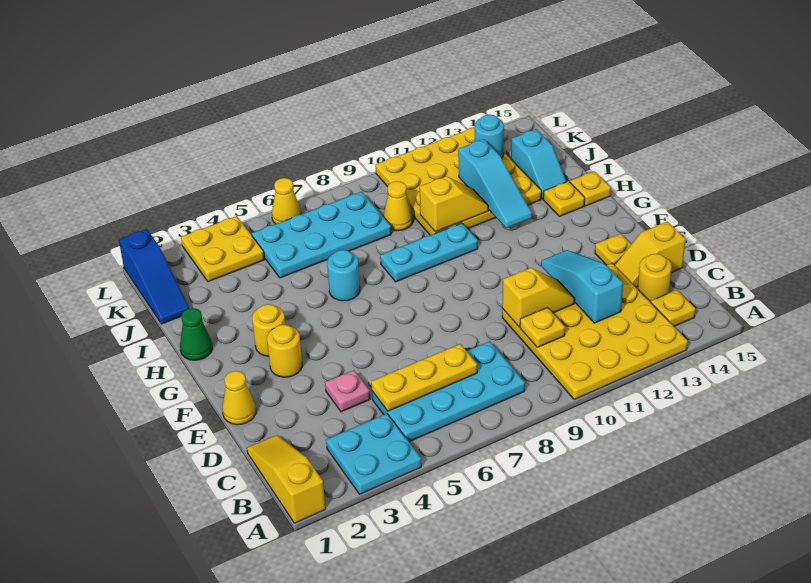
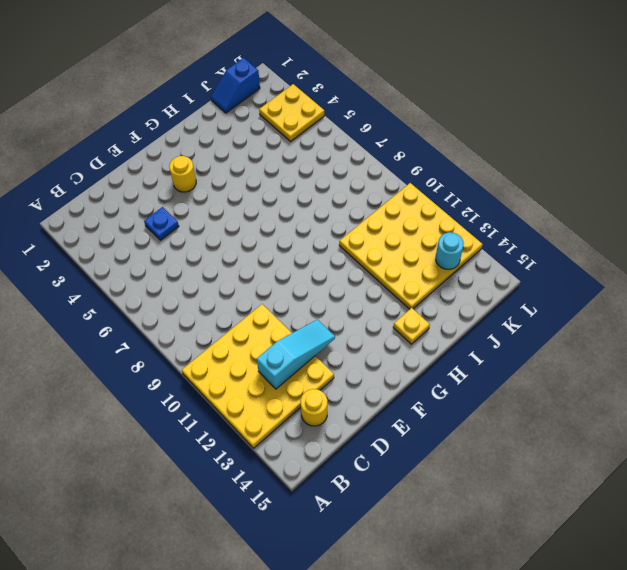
blue 1x1 plate [144,207,179,240] -> pink 1x1 plate [325,370,370,412]
blue 1x2 slope [211,58,260,113] -> blue 1x3 slope [119,229,189,324]
none -> yellow 1x3 slope [247,435,326,523]
none -> cyan 2x2 plate [326,414,421,494]
none -> cyan 2x4 plate [372,341,525,442]
none -> yellow 1x1 plate [651,290,695,326]

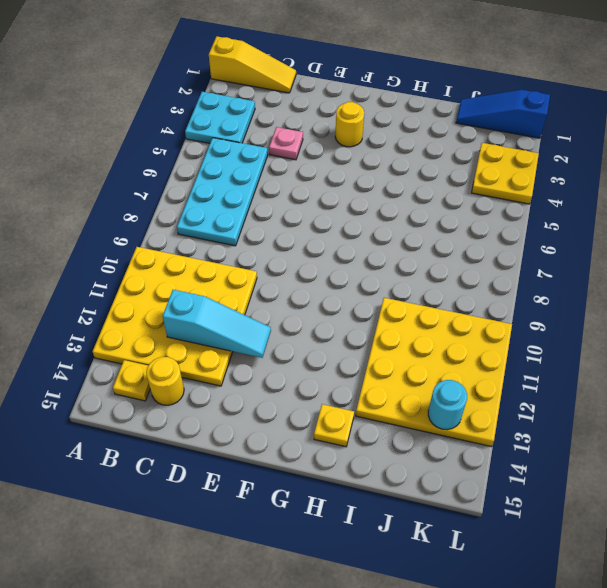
none -> yellow 1x2 slope [615,222,686,287]
none -> yellow 1x1 cone [222,371,256,425]
none -> yellow 1x1 plate [595,234,631,265]
none -> yellow 1x1 round brick [252,304,285,356]

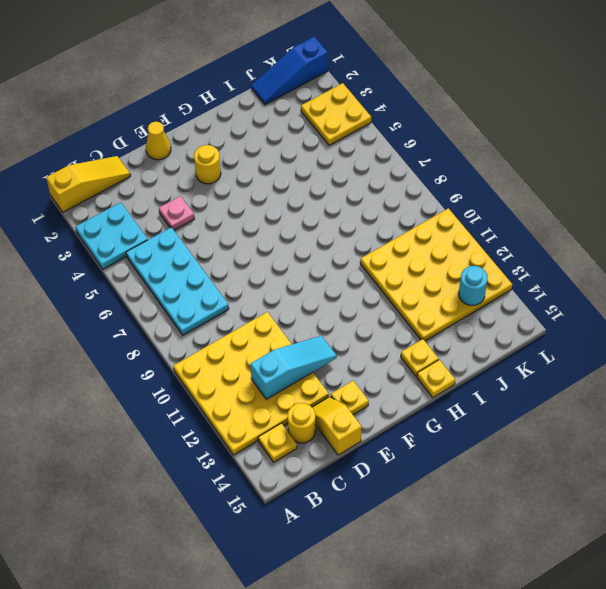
none -> yellow 1x1 round brick [252,304,285,356]
none -> green 1x1 cone [180,308,212,360]
none -> cyan 1x1 round brick [327,250,360,301]
none -> cyan 1x3 plate [380,223,478,282]

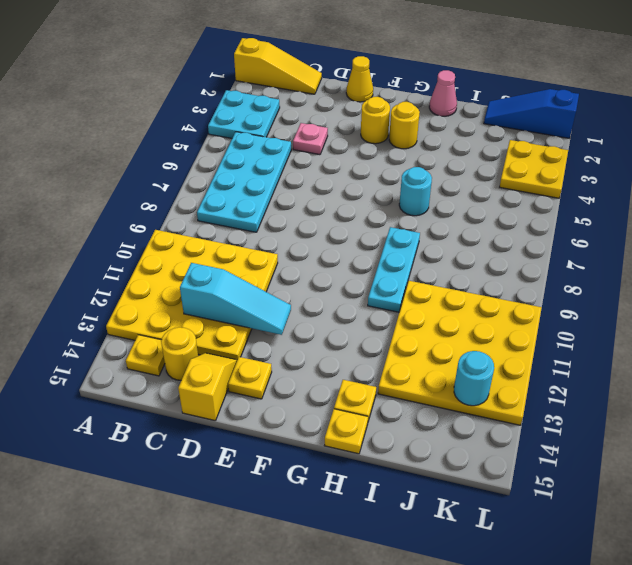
pink 1x1 cone [429,70,457,116] -> green 1x1 cone [180,308,212,360]
none -> cyan 1x2 slope [511,129,566,199]
none -> cyan 2x4 plate [252,192,391,278]
none -> yellow 1x1 cone [383,181,413,231]
none -> yellow 1x1 cone [272,178,301,224]

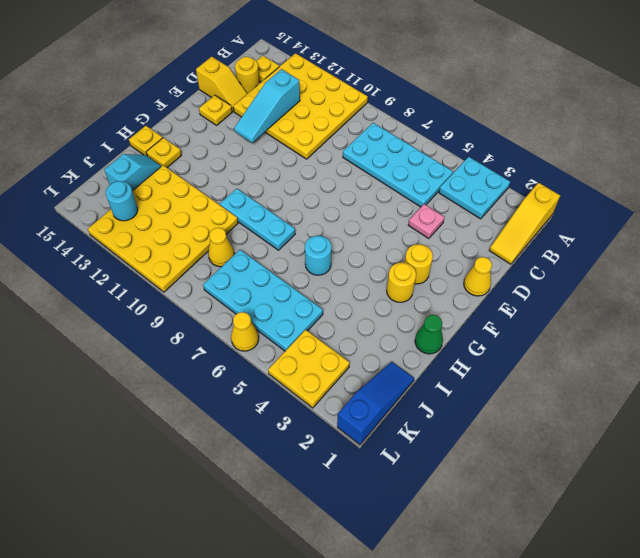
none -> yellow 1x3 plate [371,344,477,411]
none -> yellow 1x1 plate [520,308,565,347]
none -> yellow 1x2 slope [502,268,575,327]
none -> cyan 1x3 slope [458,139,532,228]

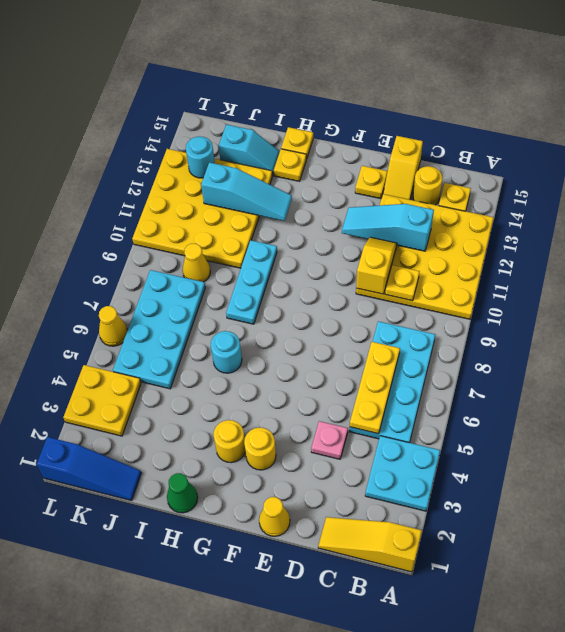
none -> yellow 1x2 slope [420,176,488,232]

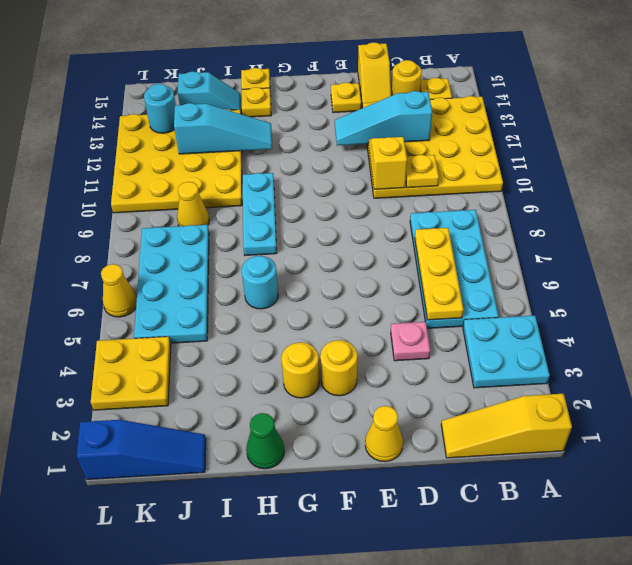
none -> yellow 1x2 slope [420,176,488,232]

